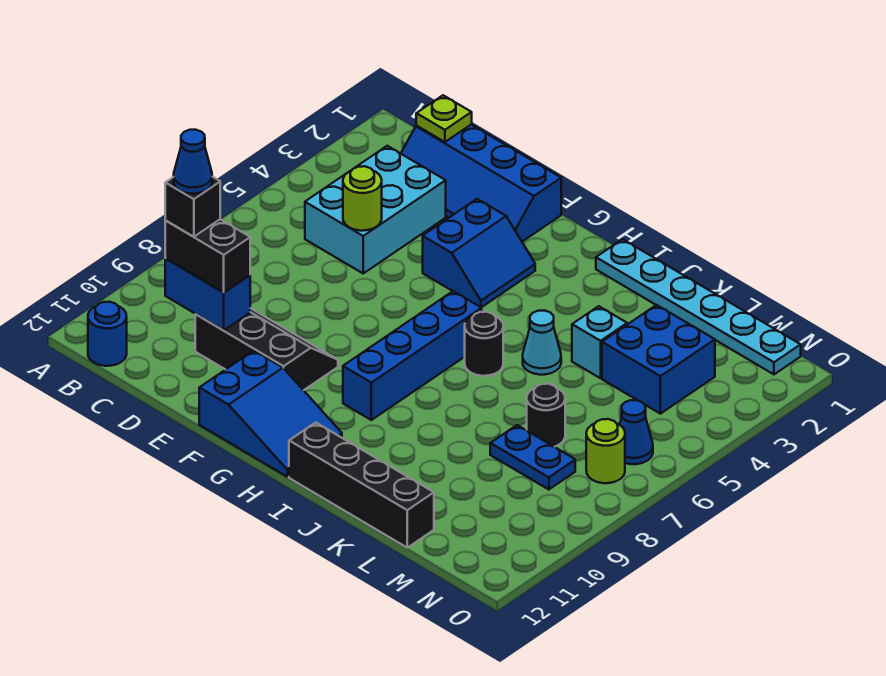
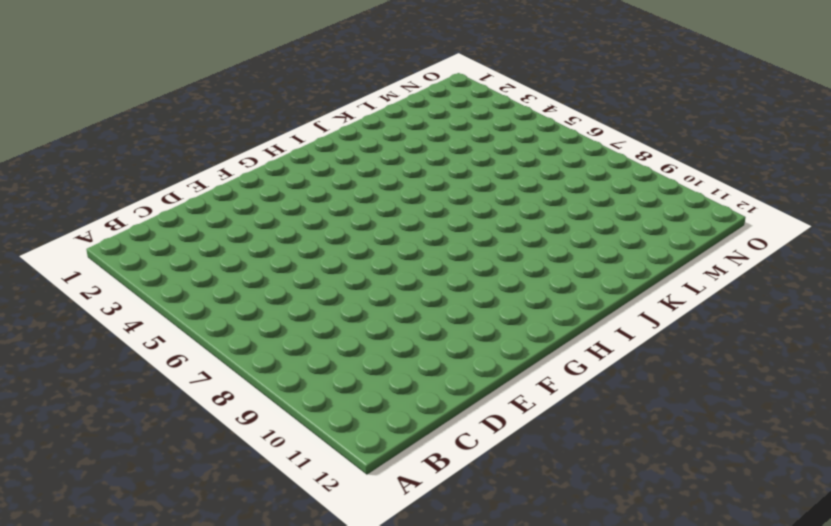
none -> blue 1x1 round brick [88,302,127,366]
none -> blue 2x4 slope [401,124,561,242]
none -> cyan 2x3 brick [305,146,446,273]

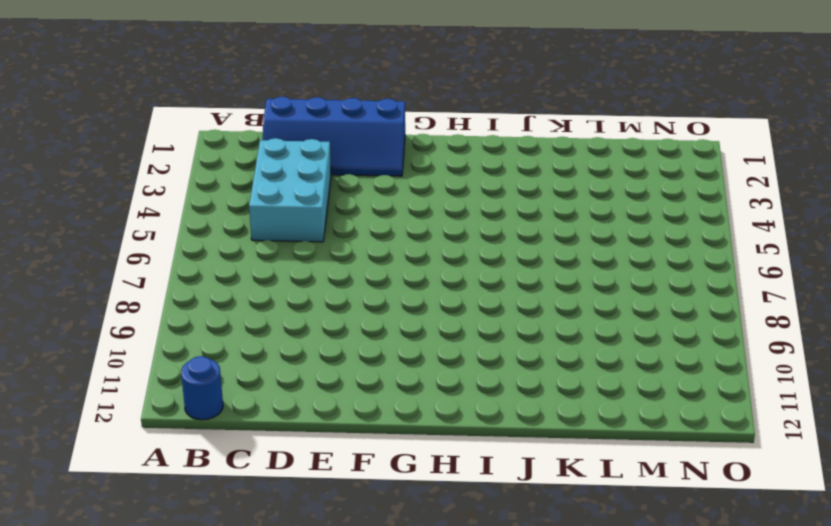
none -> black 2x3 slope [195,308,338,390]
none -> blue 2x2 slope [423,199,535,307]
none -> blue 2x3 slope [199,351,342,477]

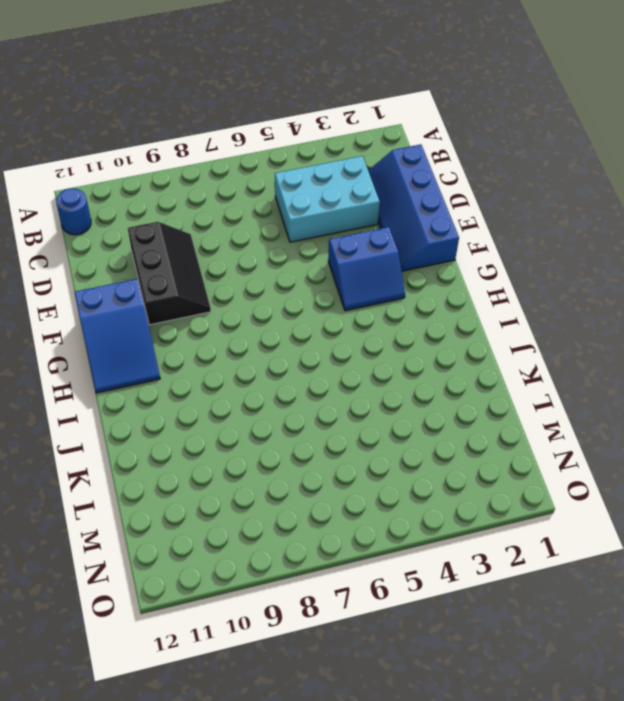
none -> blue 1x4 brick [343,291,482,420]
none -> cyan 1x6 plate [596,239,801,374]
none -> black 1x1 round brick [465,312,503,376]

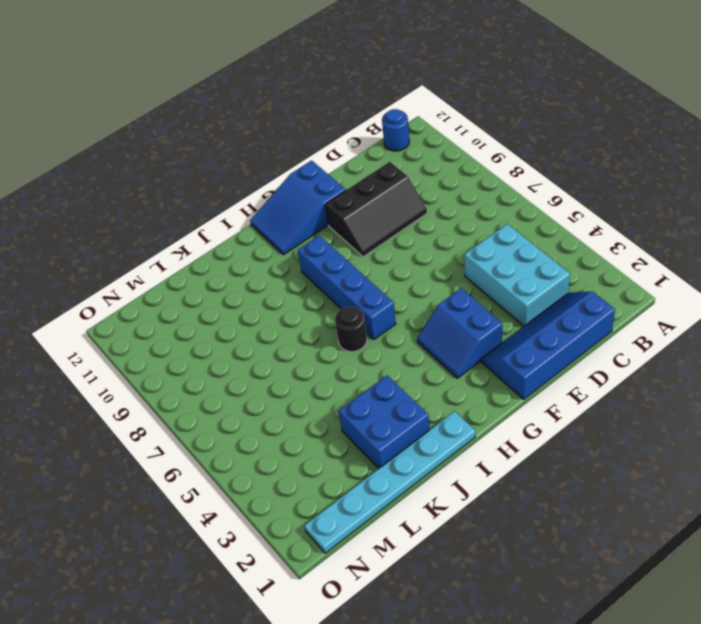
blue 2x2 brick [339,376,429,468] -> blue 2x2 brick moved to [602,305,715,414]
none -> black 1x4 brick [289,423,434,548]
none -> cyan 1x1 cone [523,311,561,375]
none -> cyan 1x1 brick [572,306,627,378]

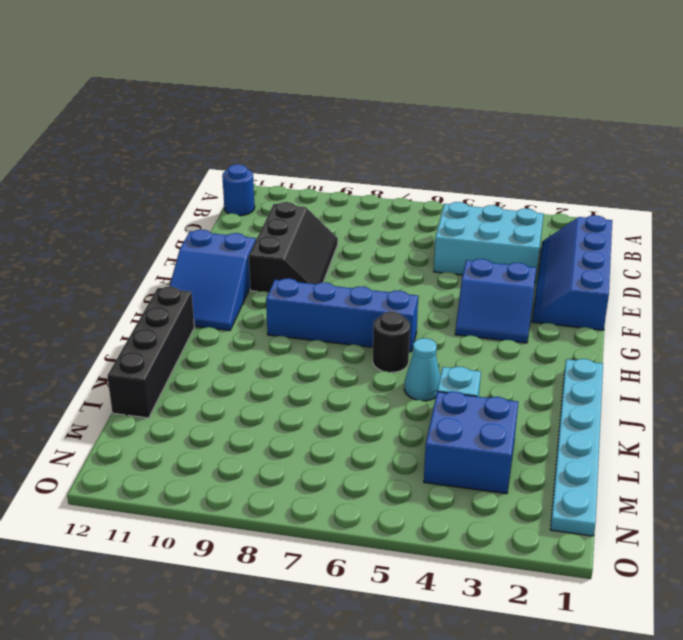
none -> black 1x1 round brick [527,384,565,447]
none -> blue 1x2 plate [490,425,575,490]
none -> blue 1x1 cone [620,400,653,464]

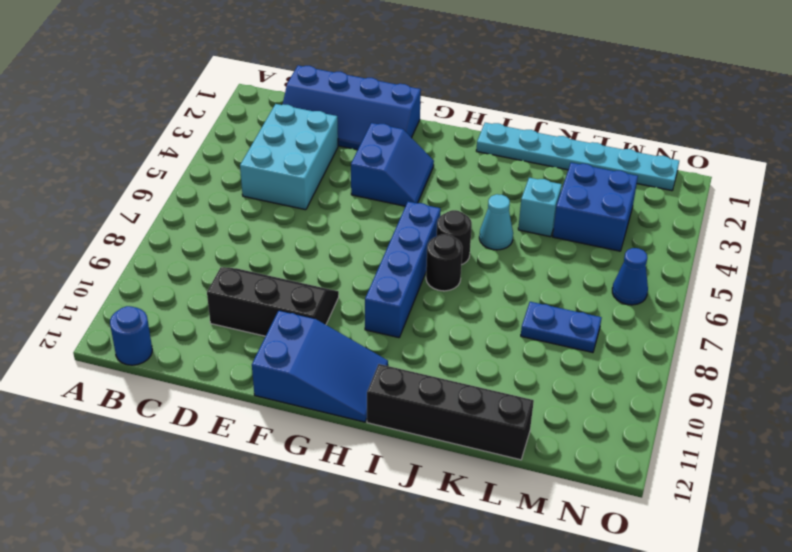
black 1x1 round brick [426,234,463,291] -> black 1x1 round brick moved to [527,384,565,447]
none -> lime 1x1 round brick [586,419,625,483]
none -> lime 1x1 plate [416,95,472,142]
none -> blue 1x2 brick [165,259,250,330]

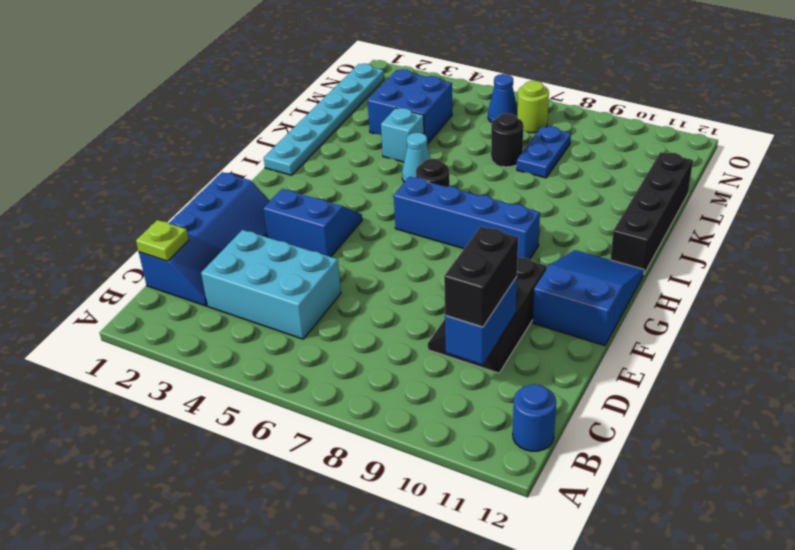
none -> lime 1x1 round brick [343,166,382,231]
none -> black 1x1 brick [165,177,220,237]
none -> blue 1x1 cone [174,130,212,194]

